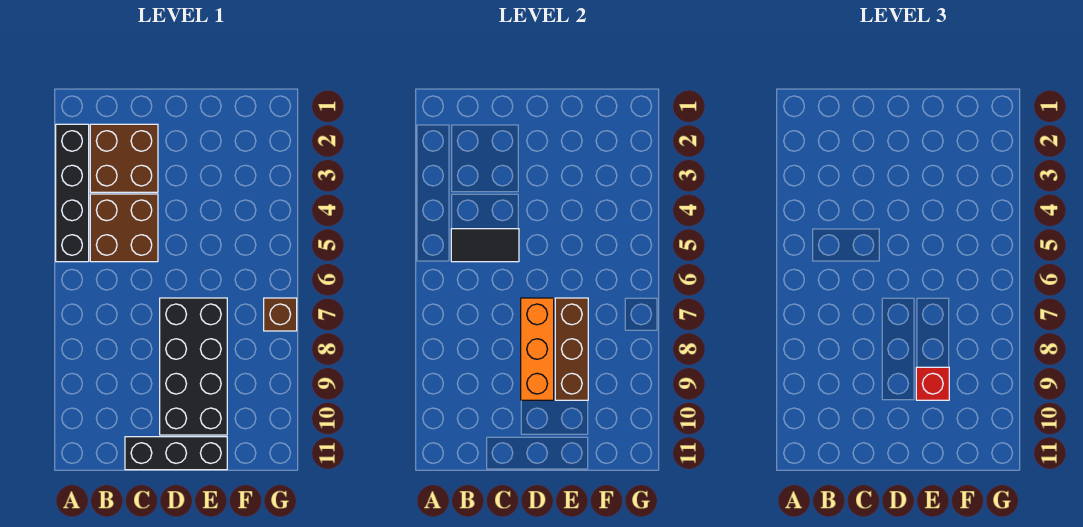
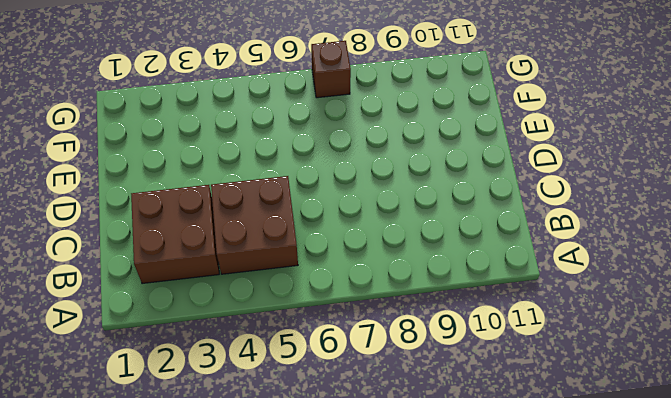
none -> black 1x4 brick [56,124,89,262]
none -> black 1x3 brick [125,437,227,470]

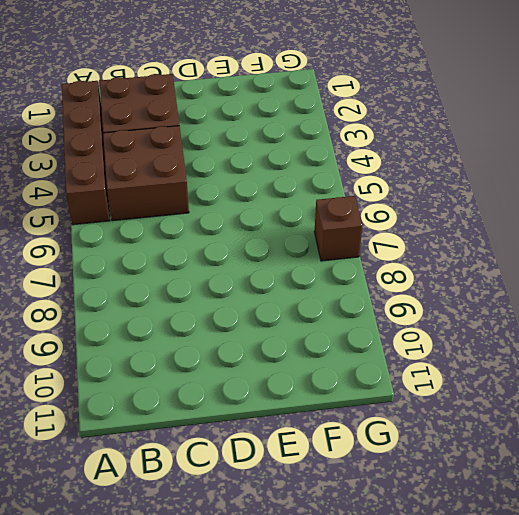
brown 1x4 brick [62,81,110,225] -> black 1x4 brick [56,124,89,262]
none -> black 1x3 brick [125,437,227,470]
none -> black 2x4 brick [160,298,227,435]

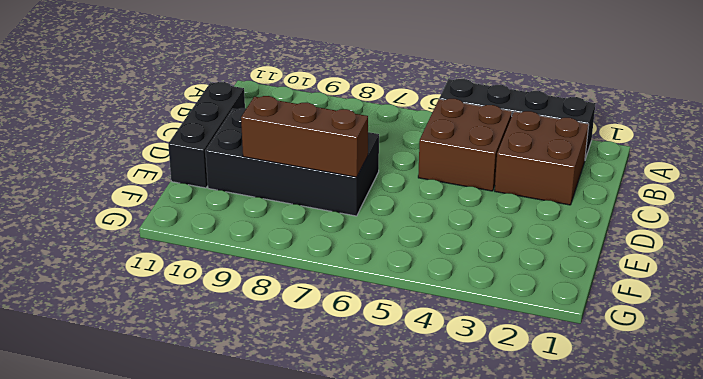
none -> brown 1x1 brick [264,298,297,331]
none -> black 1x2 tile [451,229,519,262]

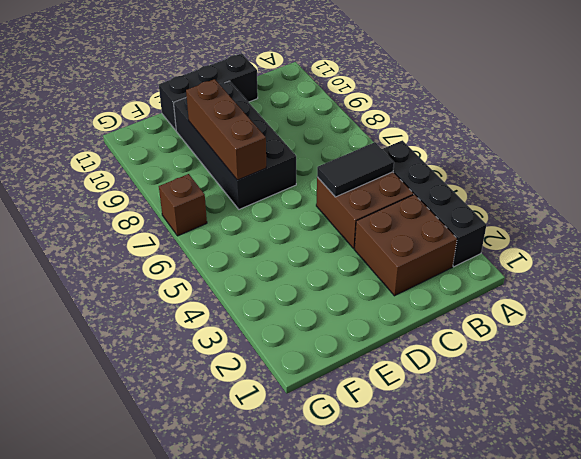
none -> orange 1x3 brick [521,298,554,400]
none -> red 1x1 brick [916,367,949,400]

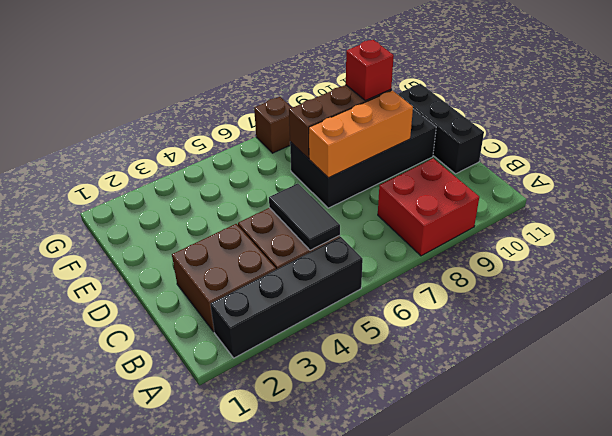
red 2x2 brick [378,158,479,256] -> none

